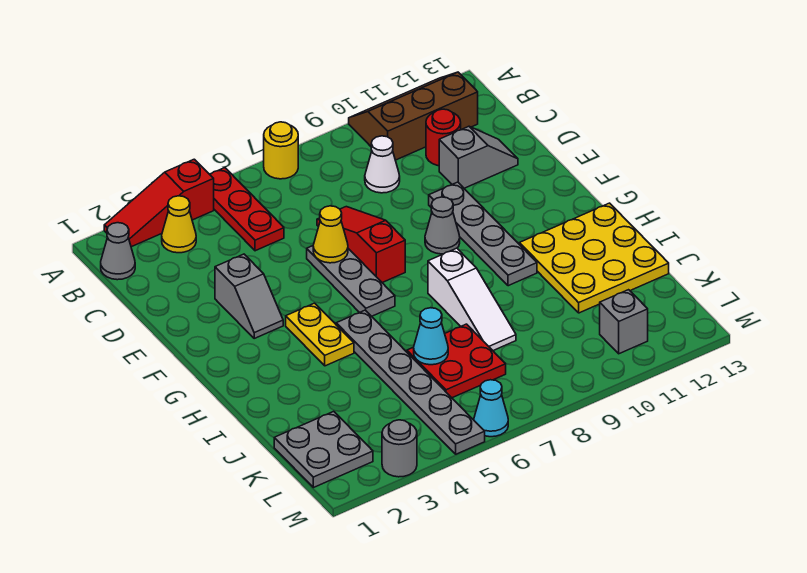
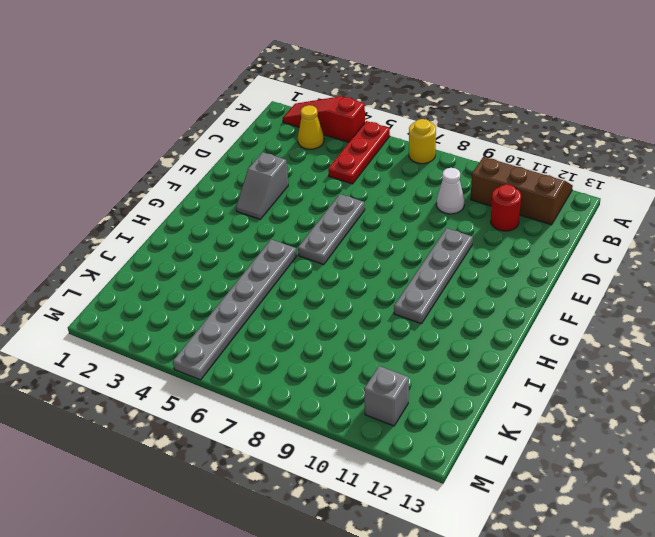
none -> grey 1x1 cone [101,223,135,280]
none -> red 1x3 slope [317,207,405,283]
none -> grey 1x2 slope [439,126,518,188]

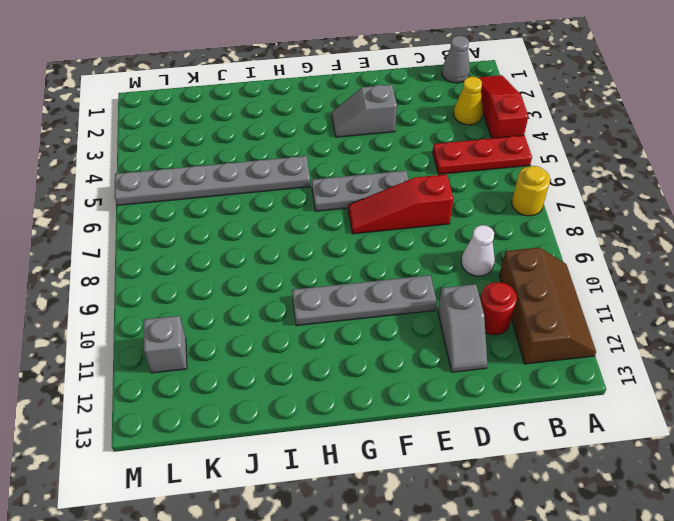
red 1x3 slope [348,174,453,234] -> red 1x3 slope turned to [317,207,405,283]
none -> grey 1x1 cone [425,197,460,254]
none -> yellow 1x2 plate [286,303,354,366]
none -> white 1x3 slope [428,248,516,351]

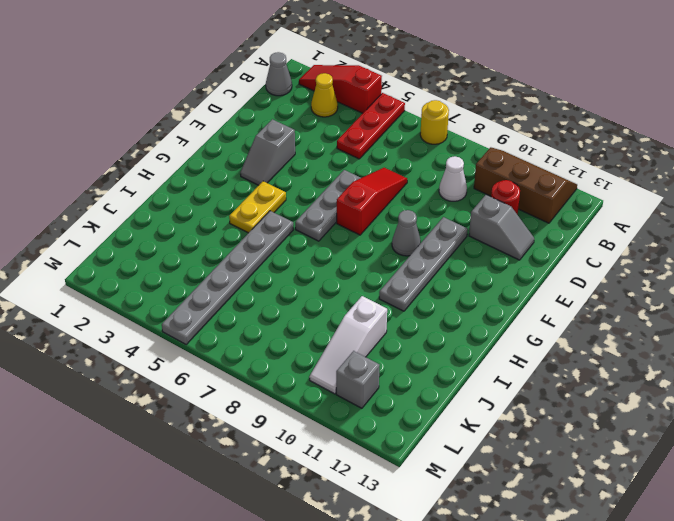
white 1x3 slope [309,296,387,394] -> white 1x3 slope moved to [428,248,516,351]
none -> yellow 3x3 plate [519,203,669,313]
none -> red 2x2 plate [407,324,506,398]
none -> grey 2x2 plate [274,411,373,488]

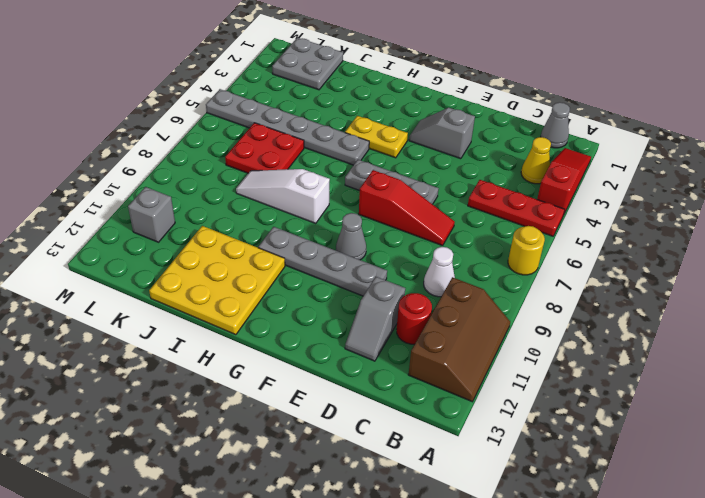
none -> grey 1x1 round brick [382,420,417,477]
none -> cyan 1x1 cone [474,380,508,437]
none -> yellow 1x1 cone [313,206,348,263]

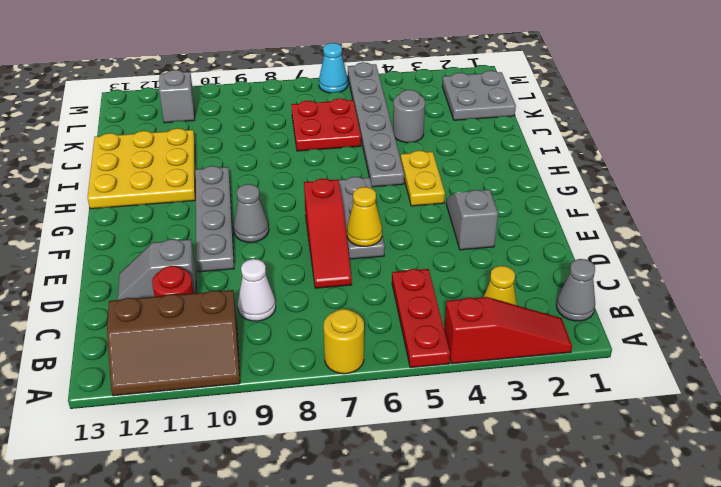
grey 1x1 round brick [393,90,425,143] -> grey 1x1 round brick moved to [382,420,417,477]
none -> white 1x3 slope [428,248,516,351]
none -> cyan 1x1 cone [414,308,448,365]

